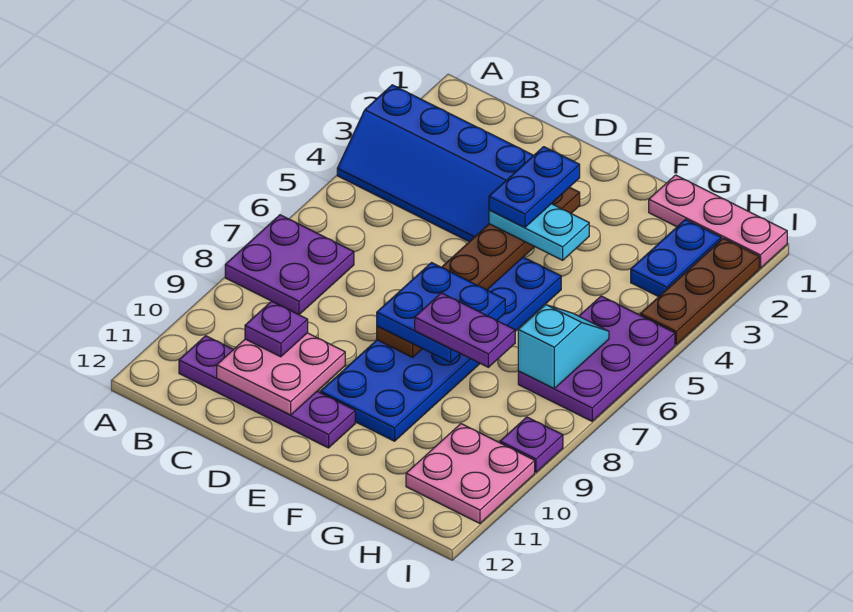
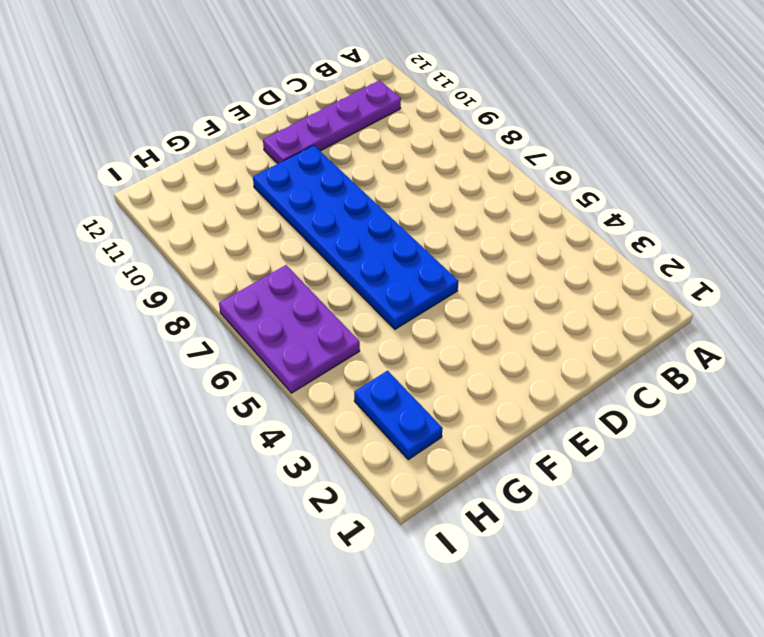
none -> blue 2x4 slope [337,85,534,242]
none -> purple 2x2 plate [225,215,354,315]
none -> pink 1x3 plate [649,175,787,268]

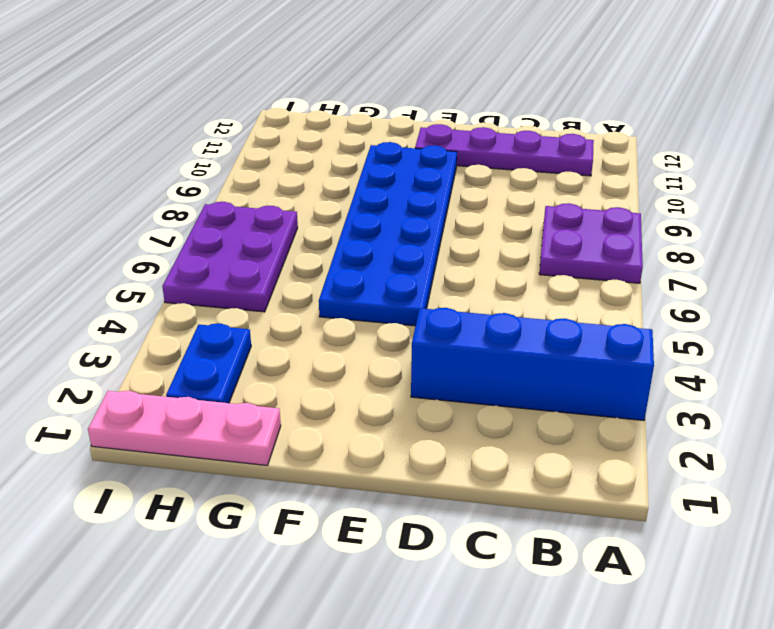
none -> pink 2x2 plate [406,424,535,523]
none -> brown 1x3 plate [640,238,759,345]
none -> purple 1x1 plate [500,417,563,472]

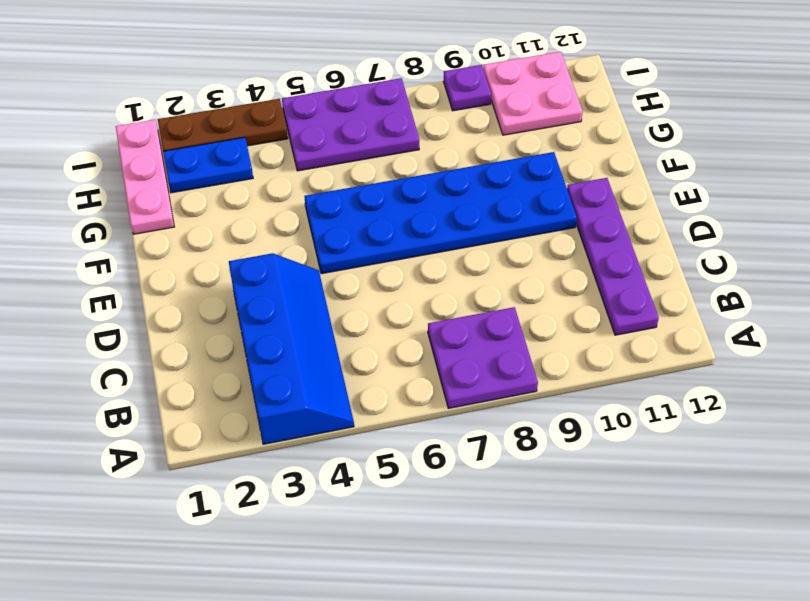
none -> pink 2x2 plate [217,333,345,415]
none -> brown 1x6 plate [377,187,580,357]
none -> cyan 1x2 slope [518,305,609,389]

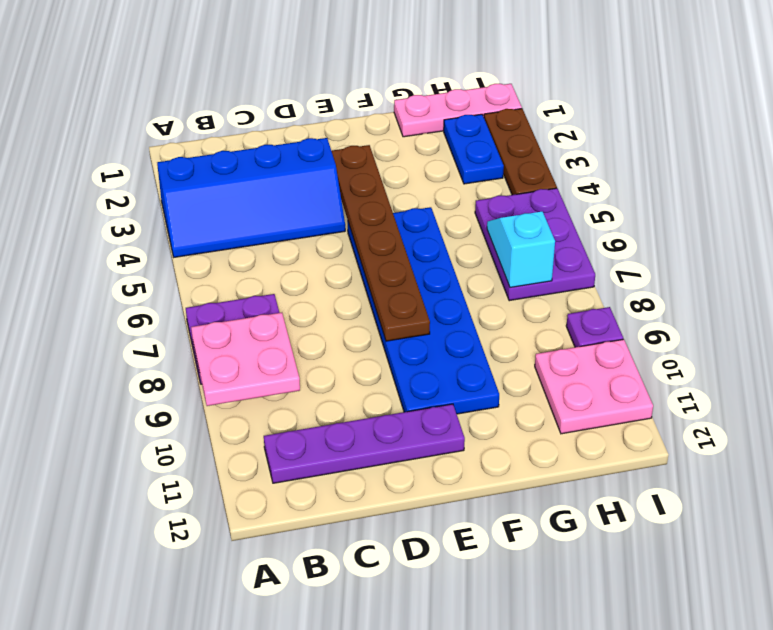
pink 2x2 plate [191,313,300,406] -> pink 2x2 plate moved to [217,333,345,415]
none -> purple 1x1 plate [245,301,308,357]
none -> cyan 1x2 plate [489,204,589,260]
none -> blue 2x2 plate [377,263,505,362]

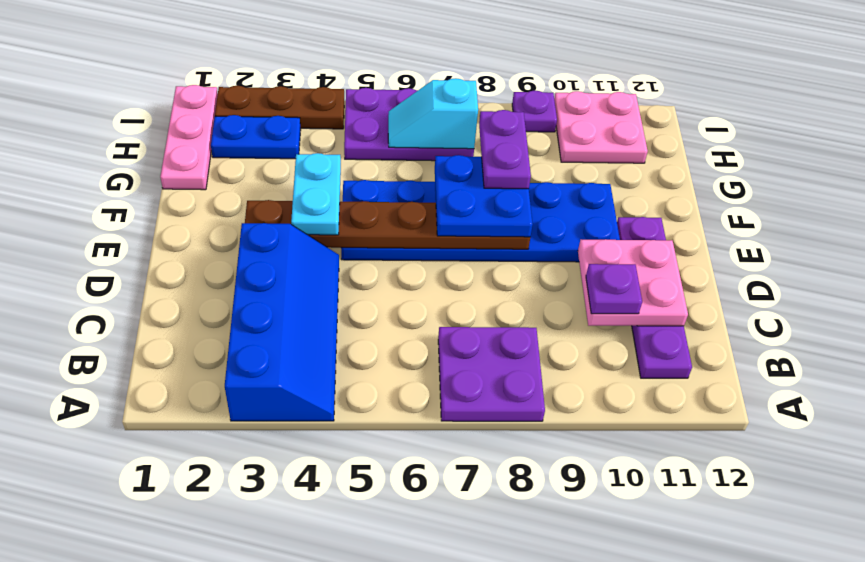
none -> blue 1x2 plate [489,147,580,227]

